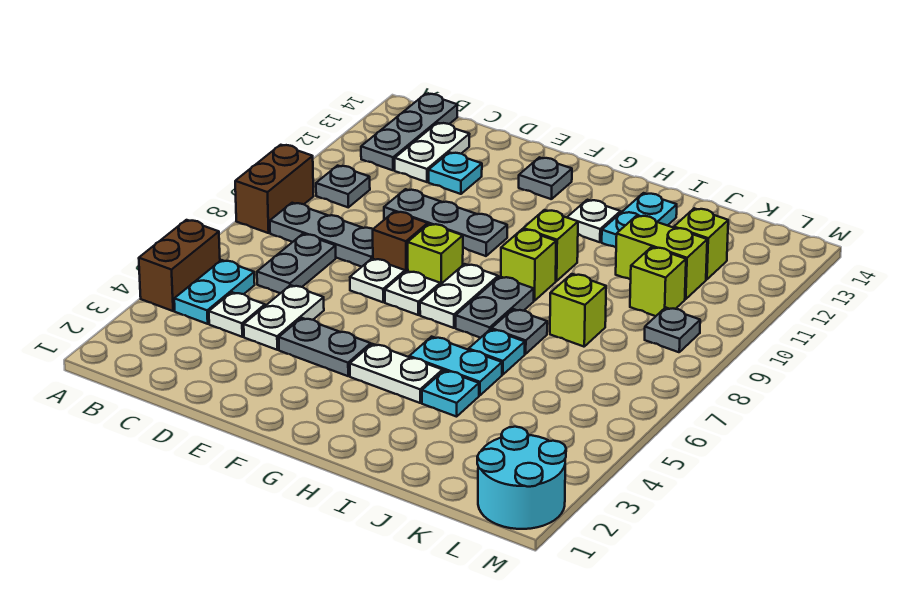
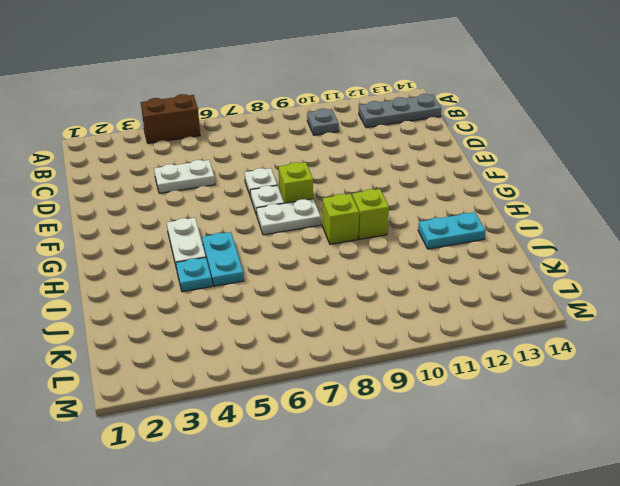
none -> brown 1x2 brick [235,145,314,233]
none -> cyan 1x2 plate [174,260,255,324]
none -> grey 1x3 plate [270,203,373,267]
none -> white 1x1 plate [209,292,265,337]

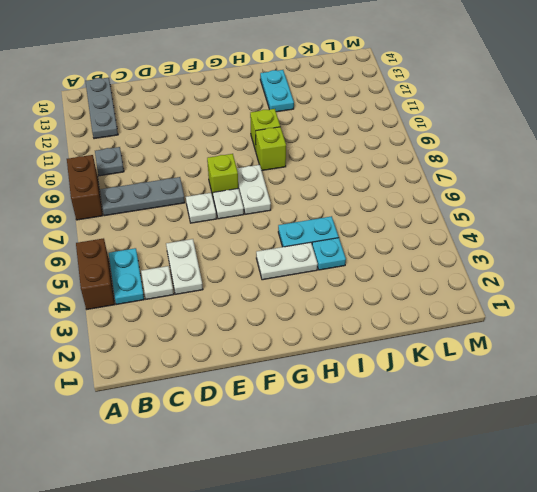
none -> grey 1x2 plate [257,234,336,293]
none -> white 1x2 plate [395,123,470,182]
none -> grey 1x3 plate [384,189,507,256]
none -> cyan 1x1 plate [429,152,482,194]

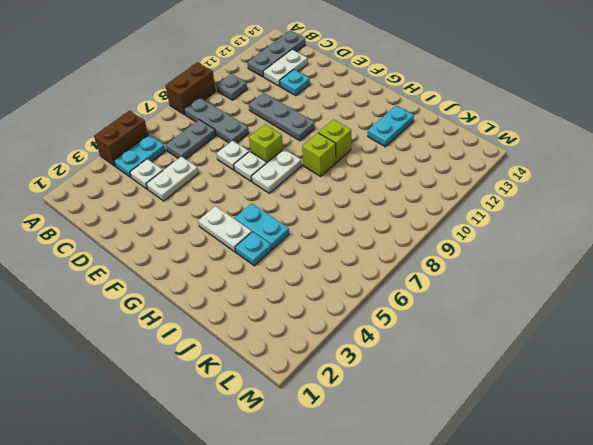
none -> grey 1x2 plate [279,318,371,376]
none -> brown 1x1 brick [373,211,428,272]
none -> grey 1x1 plate [519,157,572,199]
none -> grey 1x2 plate [456,277,534,338]

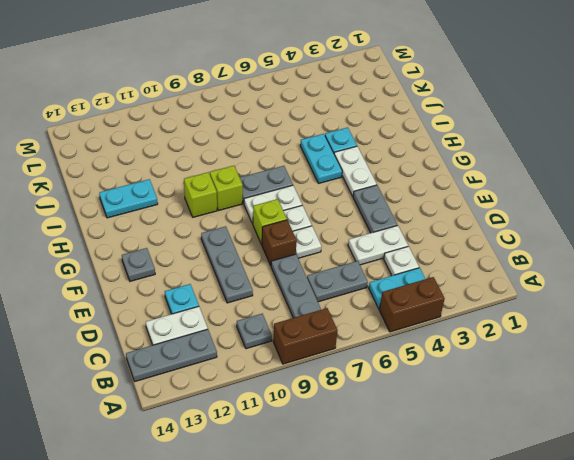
none -> white 1x1 plate [567,200,621,242]
none -> cyan 1x1 plate [469,329,525,375]
none -> grey 1x1 plate [491,309,547,354]
none -> lime 1x1 brick [550,274,606,347]

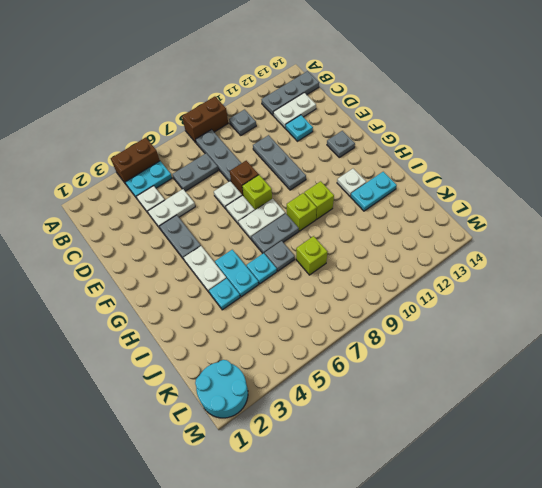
none -> lime 1x2 brick [616,215,707,299]
none -> lime 1x1 brick [630,247,686,316]
none -> lime 1x1 brick [674,208,728,280]
none -> grey 1x1 plate [645,307,700,352]

